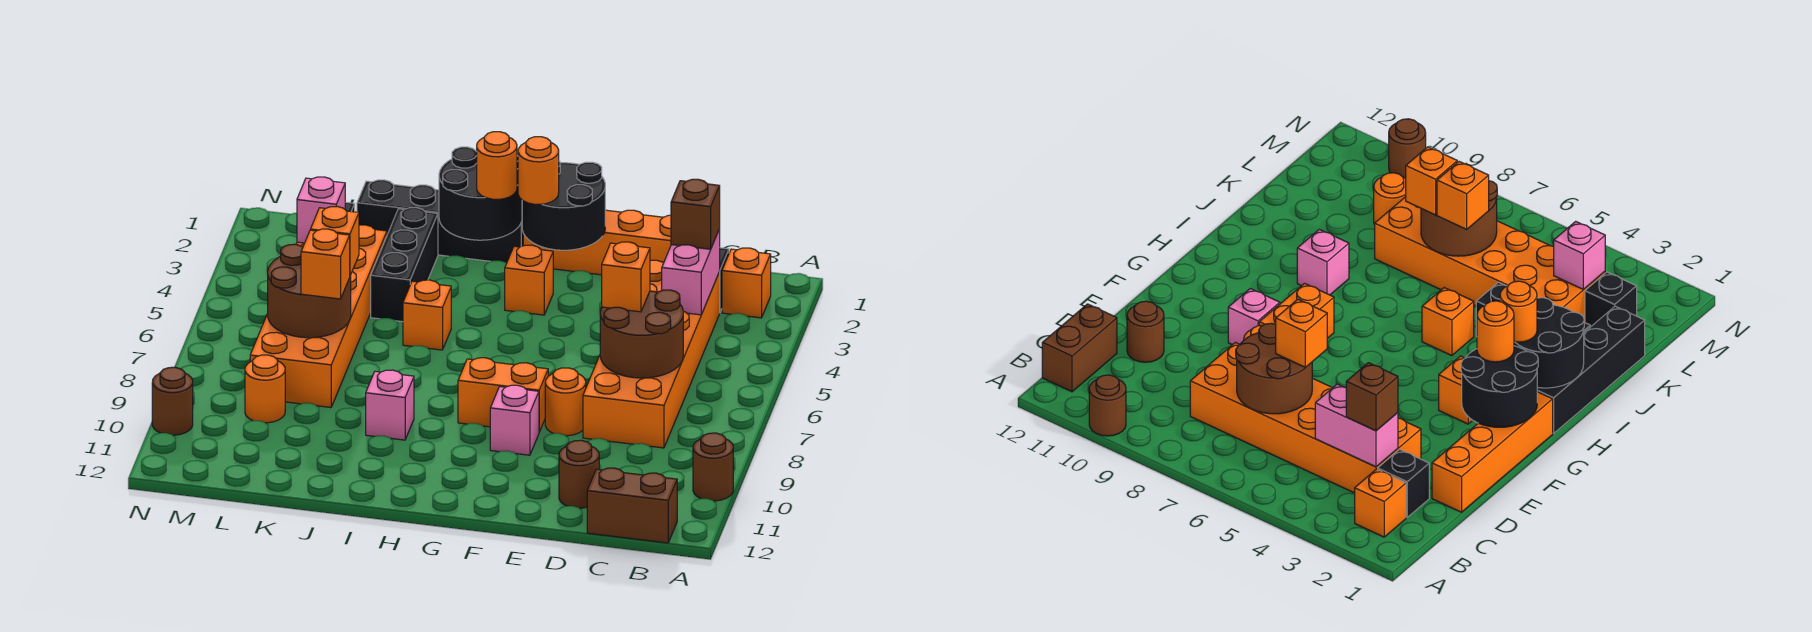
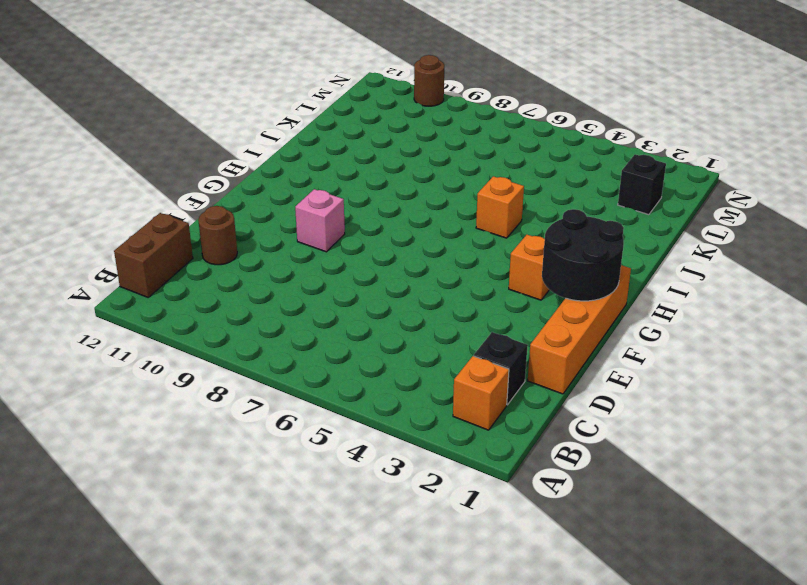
none -> brown 1x1 round brick [693,433,733,501]
none -> orange 2x6 brick [583,260,720,448]
none -> orange 1x1 round brick [545,368,586,436]
none -> orange 1x2 brick [458,358,548,432]

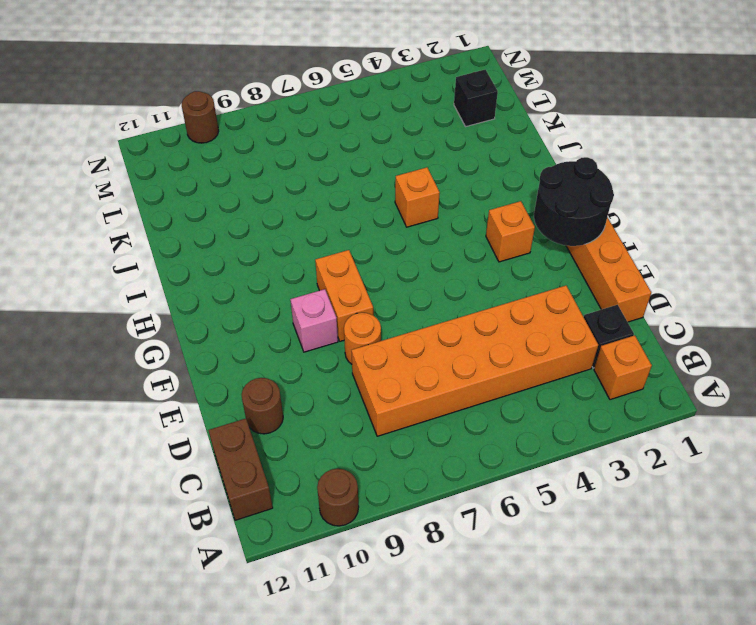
none -> black 1x4 brick [357,180,523,263]
none -> pink 1x1 brick [366,370,414,440]
none -> black 1x3 brick [371,208,438,322]
none -> orange 2x6 brick [250,225,387,407]

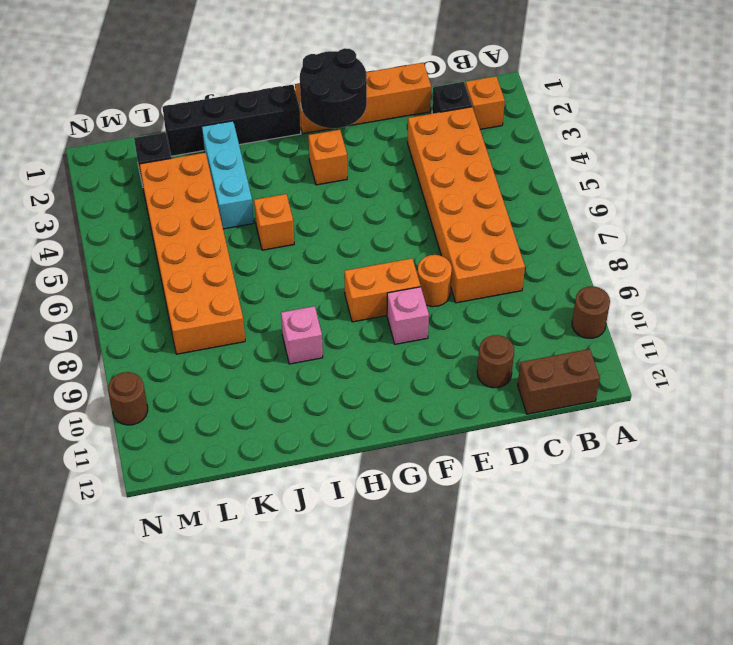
cyan 1x3 brick [202,121,254,229] -> black 1x3 brick [371,208,438,322]
none -> orange 1x1 round brick [245,355,285,423]
none -> pink 1x2 brick [662,229,720,315]
none -> brown 2x2 round brick [600,290,683,378]
none -> black 2x2 round brick [439,147,522,240]

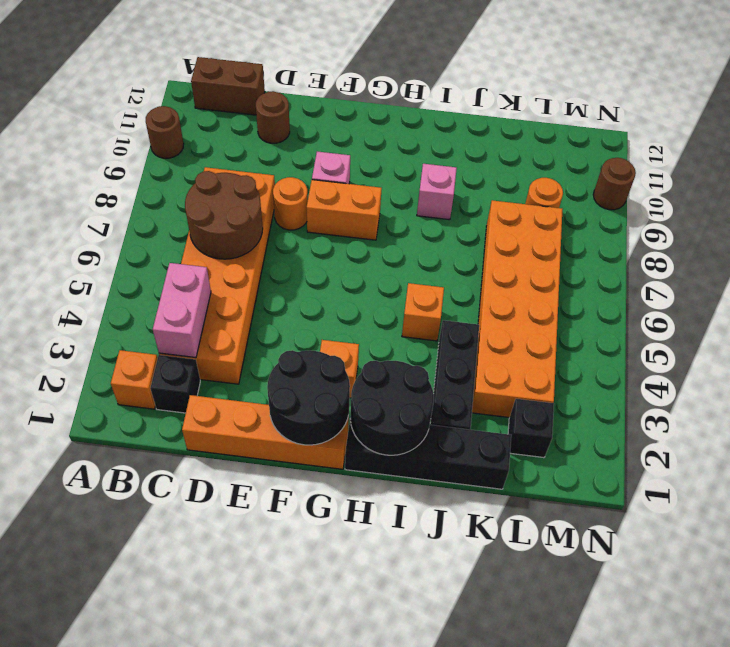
none -> brown 2x2 round brick [268,244,351,338]
none -> pink 1x1 brick [297,177,345,243]
none -> brown 1x1 brick [671,179,720,249]
none -> orange 1x1 brick [602,242,650,312]

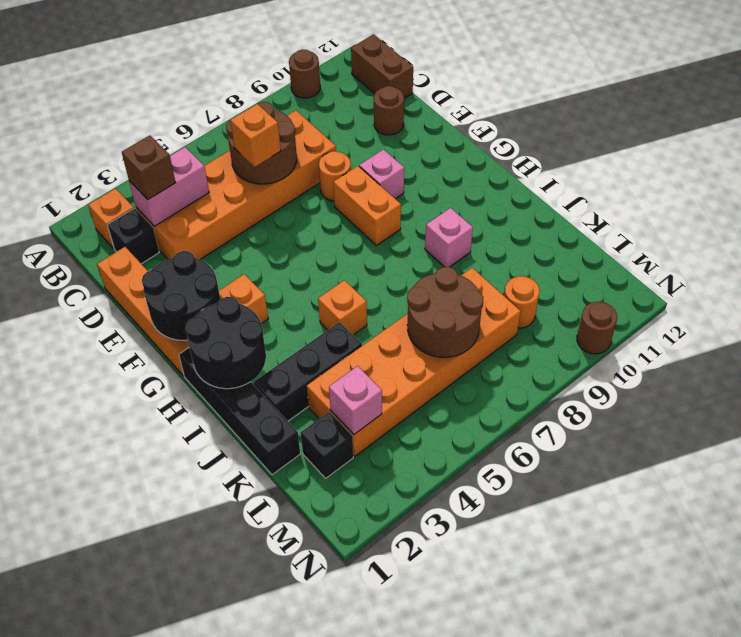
none -> orange 1x1 round brick [518,137,559,204]
none -> orange 1x1 round brick [477,132,517,199]
none -> orange 1x1 brick [310,206,359,276]
none -> orange 1x1 brick [301,229,350,299]

